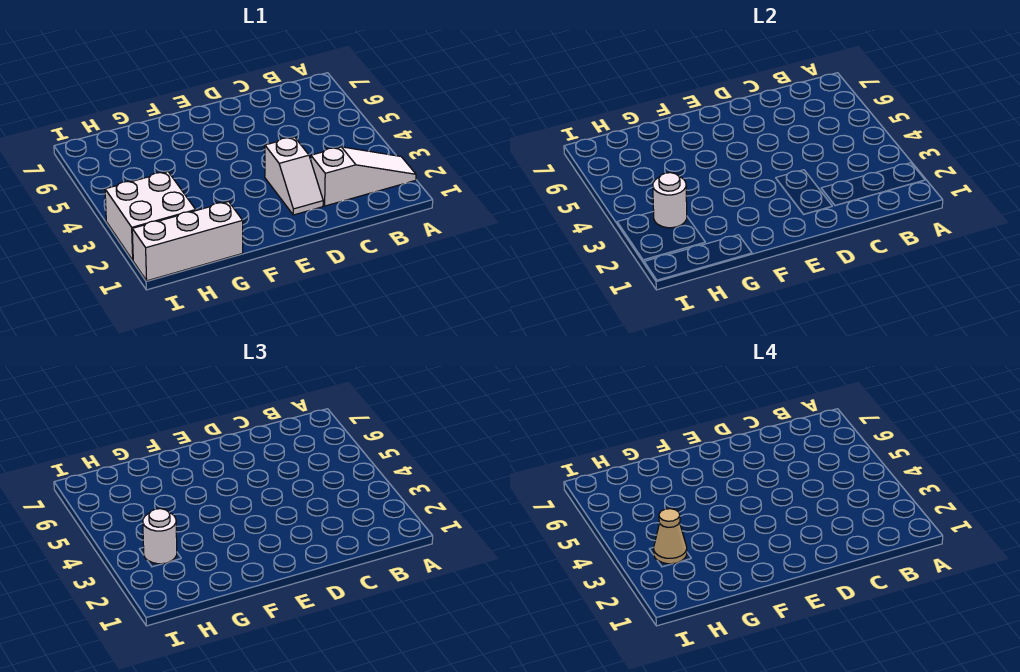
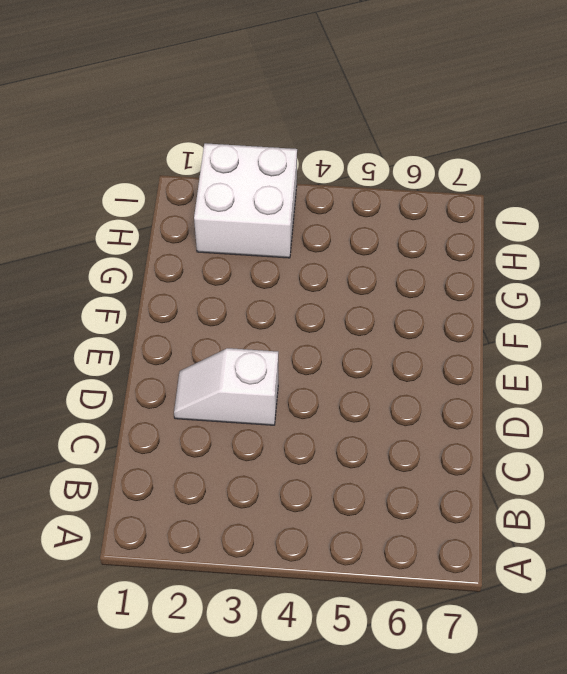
none -> white 1x3 slope [311,147,416,206]
none -> white 1x3 brick [132,202,243,281]

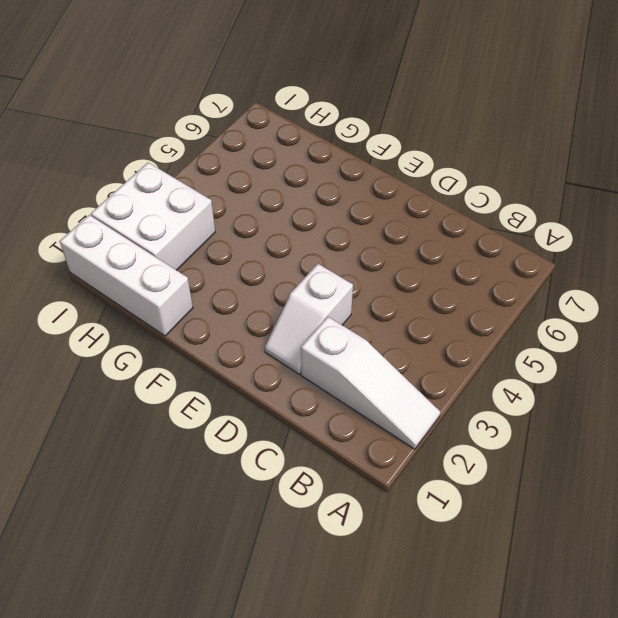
none -> white 1x1 round brick [653,173,687,228]
none -> white 1x1 round brick [143,509,177,564]

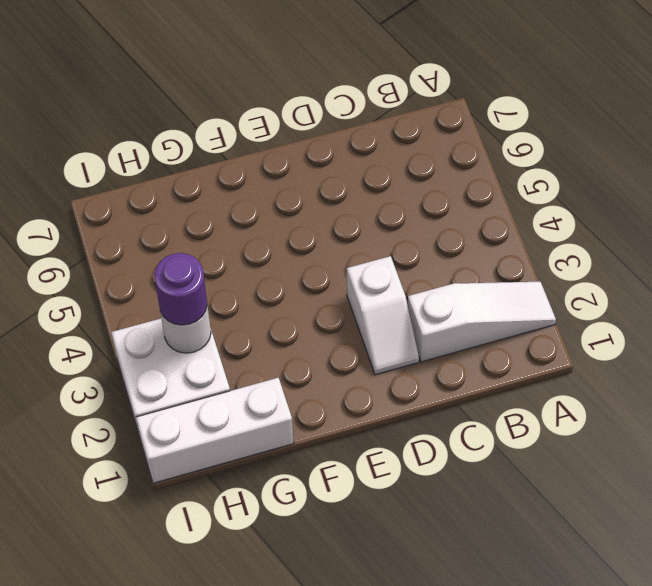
purple 1x1 round brick [154,253,207,325] -> white 1x1 round brick [143,509,177,564]
none -> tan 1x1 cone [654,509,687,564]

